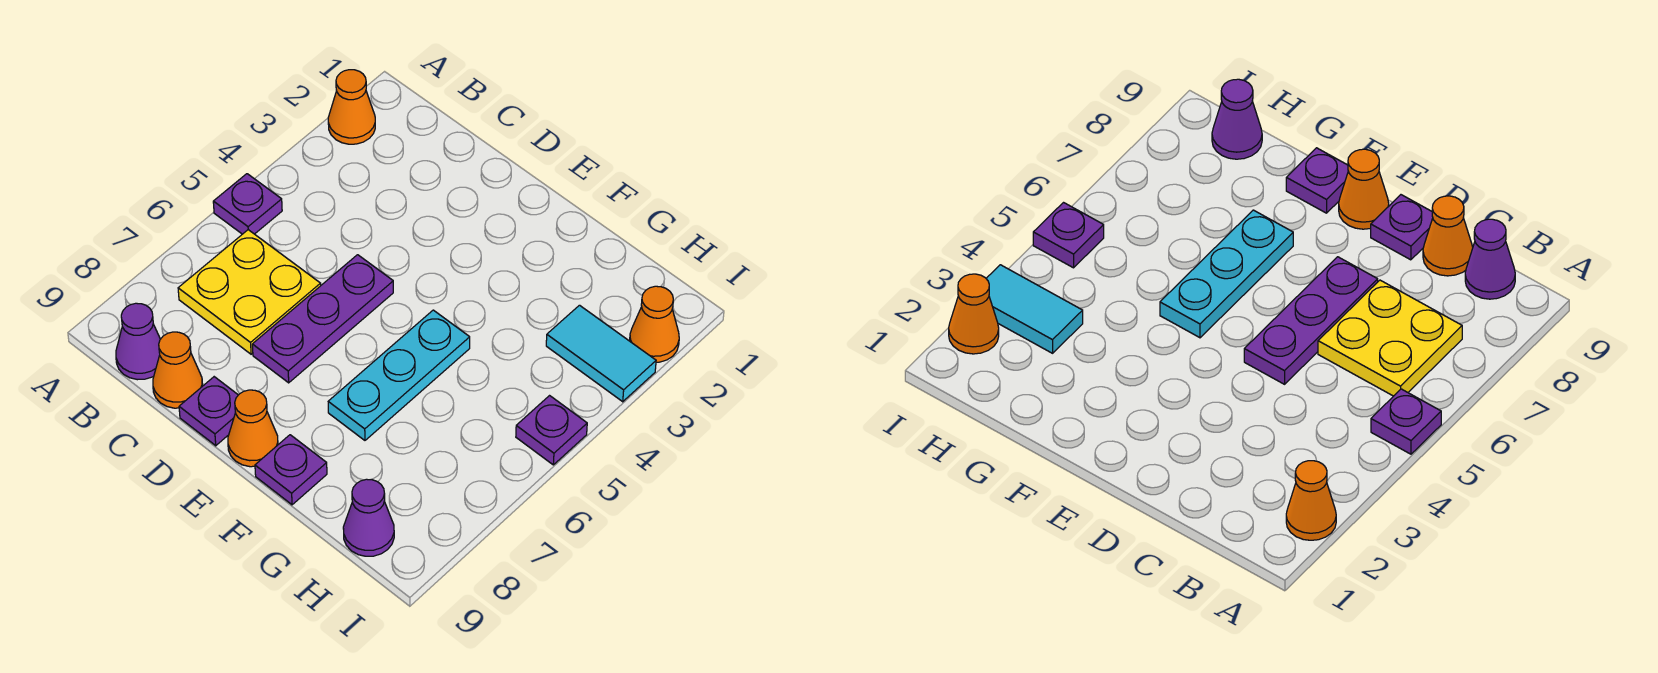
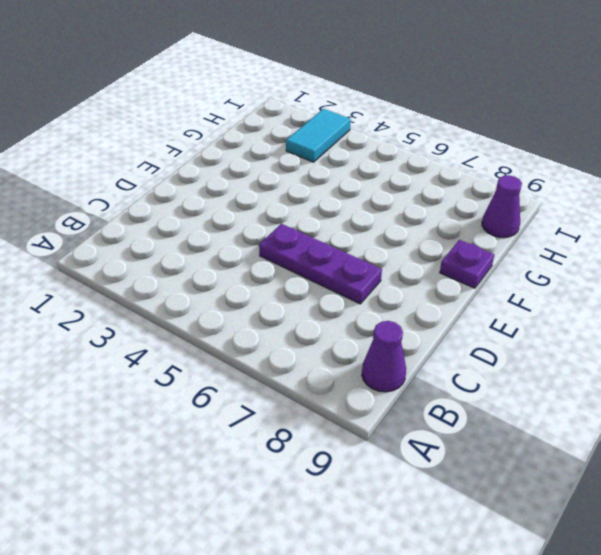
none -> orange 1x1 cone [328,70,375,144]
none -> purple 1x1 plate [213,174,282,234]
none -> yellow 2x2 plate [178,230,321,354]

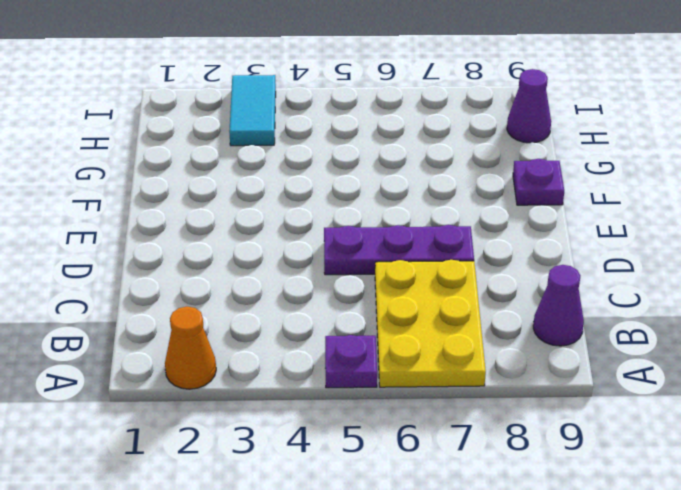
yellow 2x3 plate [375,260,486,387] -> yellow 2x2 plate [178,230,321,354]
none -> orange 1x1 cone [153,332,203,408]
none -> purple 1x1 plate [179,377,238,446]
none -> orange 1x1 cone [228,390,278,467]

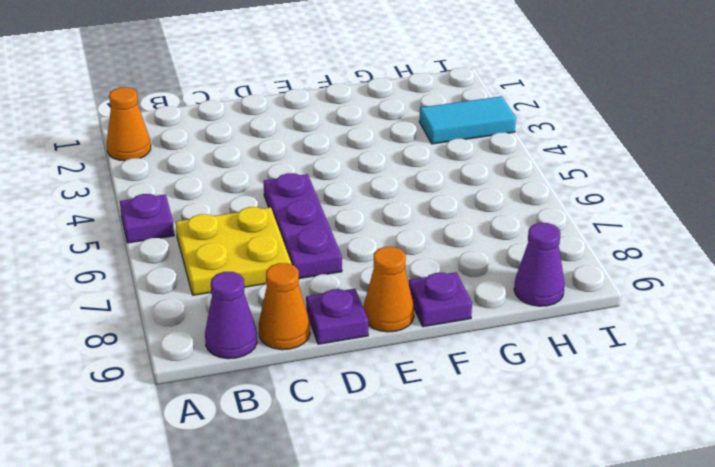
none -> cyan 1x3 plate [328,310,470,440]
none -> orange 1x1 cone [630,286,679,362]
none -> purple 1x1 plate [516,396,587,465]

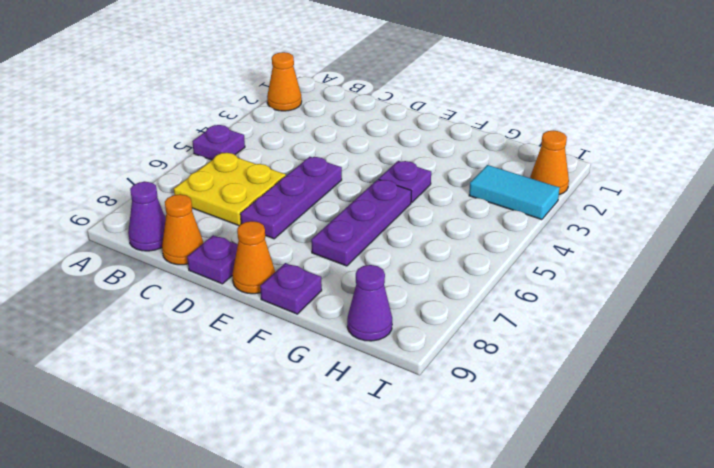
purple 1x1 plate [379,161,431,203] -> purple 1x1 plate moved to [516,396,587,465]
purple 1x3 plate [311,179,411,266] -> cyan 1x3 plate [328,310,470,440]

